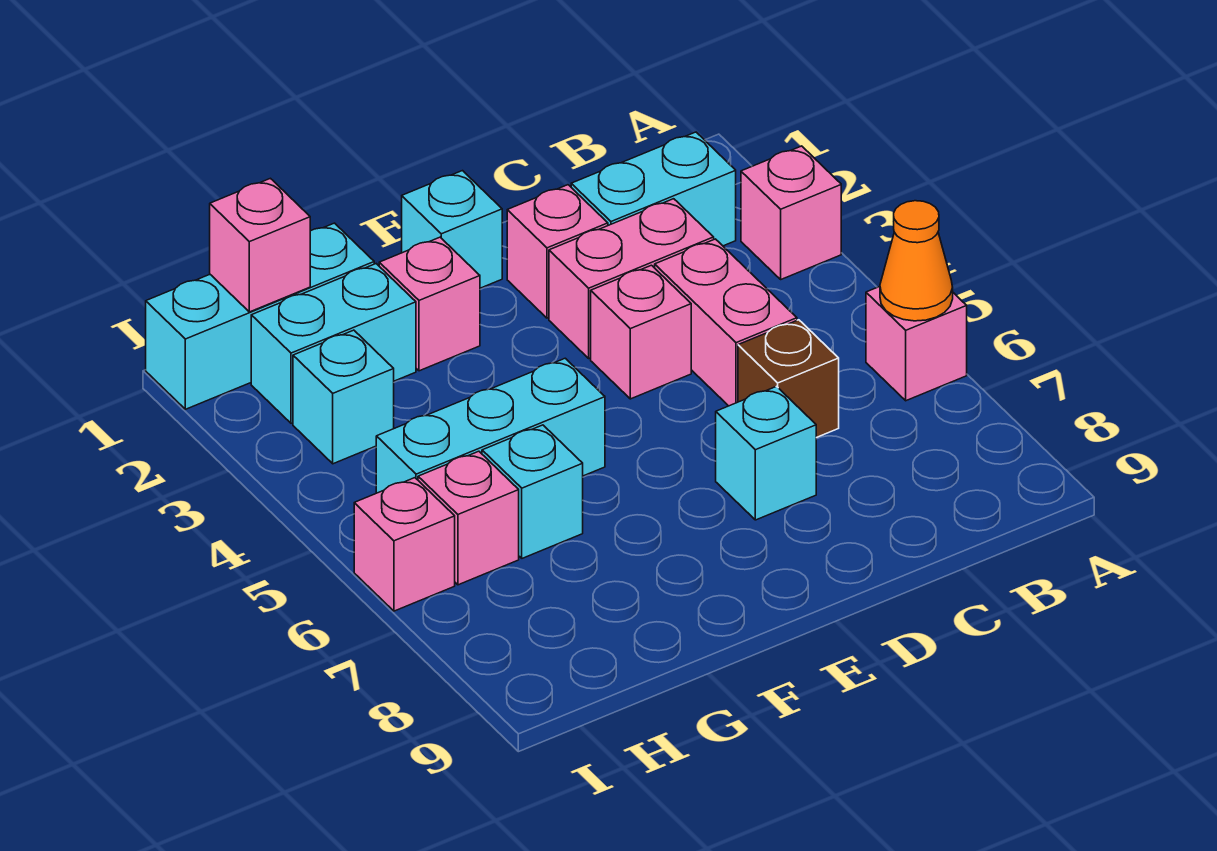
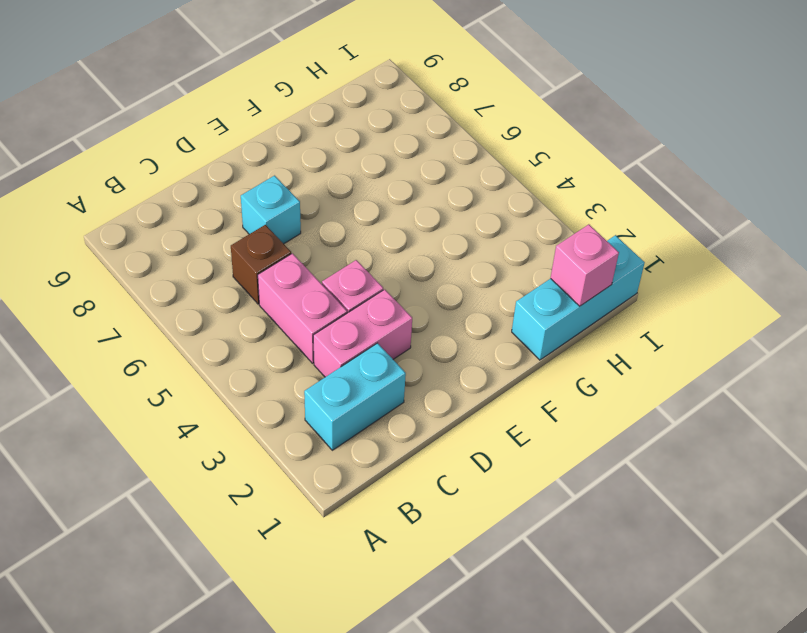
none -> pink 1x1 brick [741,146,841,279]
none -> pink 1x1 brick [866,287,967,401]
none -> pink 1x1 brick [507,185,608,318]

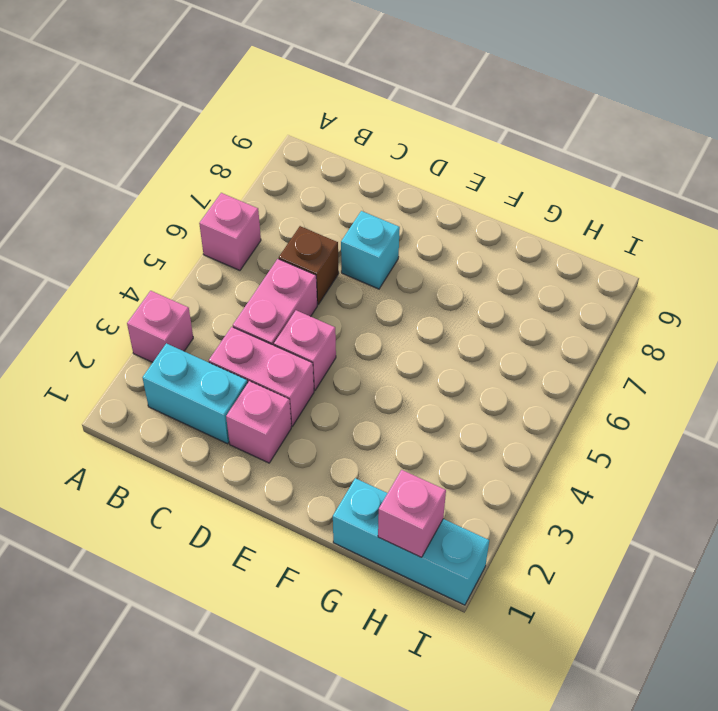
none -> cyan 1x1 brick [402,171,502,288]
none -> pink 1x1 brick [379,237,480,371]
none -> cyan 1x3 brick [376,358,605,493]

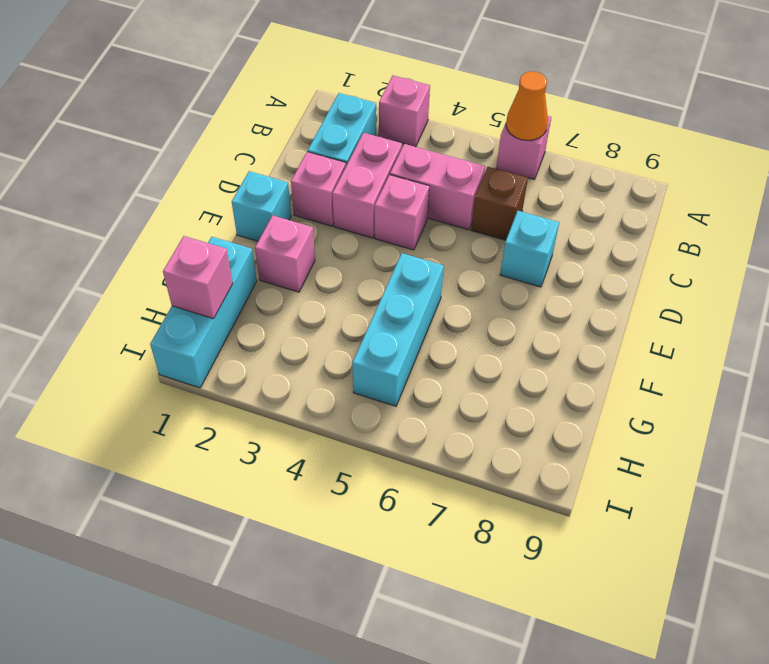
none -> cyan 1x2 brick [251,264,416,423]
none -> cyan 1x1 brick [482,425,583,558]
none -> cyan 1x1 brick [293,330,394,464]

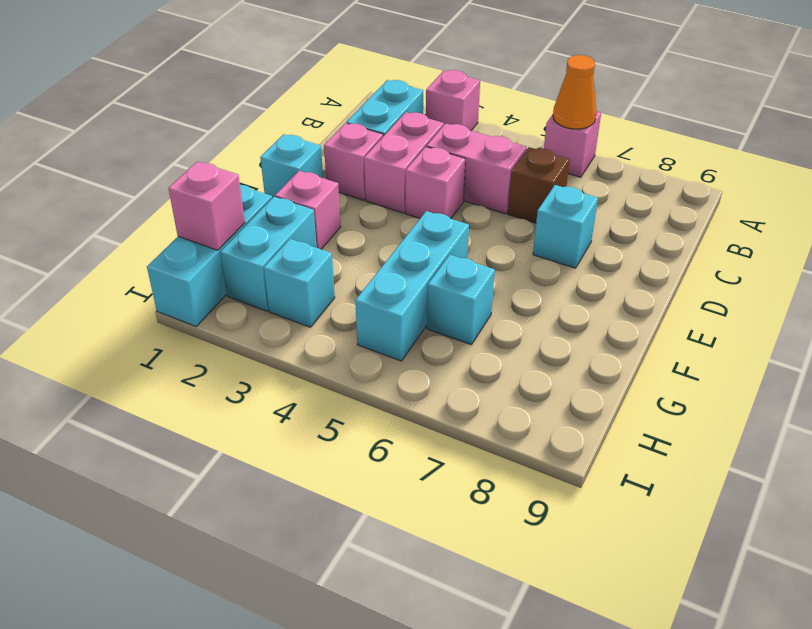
none -> pink 1x1 brick [418,451,519,585]
none -> pink 1x1 brick [354,478,455,611]

